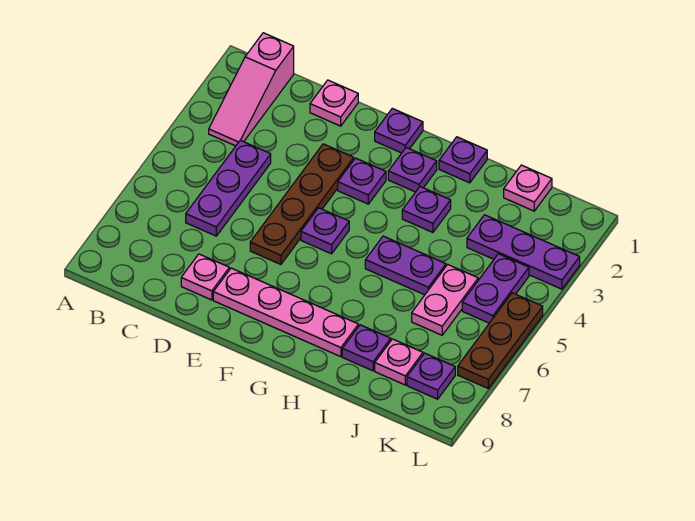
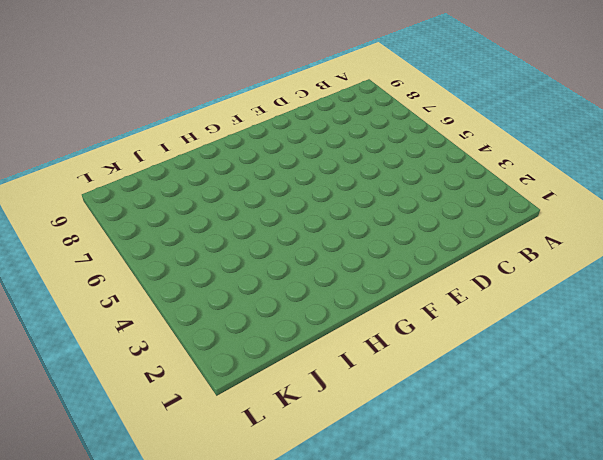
none -> pink 1x3 slope [209,33,294,146]
none -> purple 1x3 plate [186,140,271,236]
none -> pink 1x1 plate [310,80,358,126]

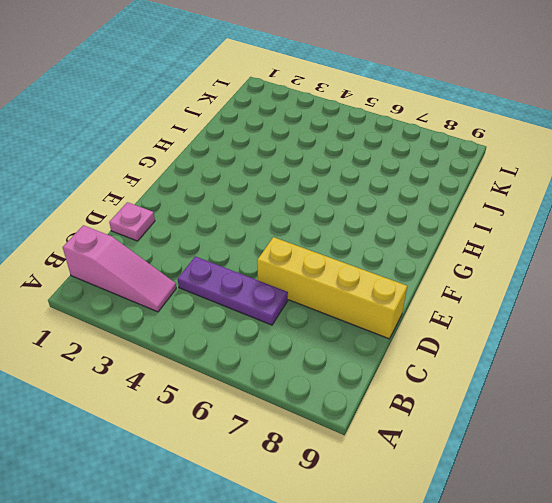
yellow 1x4 brick [257,237,407,339] -> pink 1x1 plate [181,254,229,300]
none -> brown 1x4 plate [250,144,354,264]
none -> pink 1x4 plate [213,268,358,357]
none -> purple 1x1 plate [375,108,423,153]

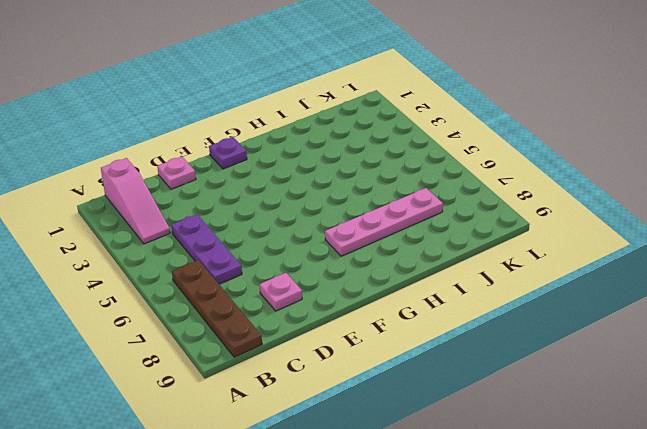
brown 1x4 plate [172,260,262,357] -> brown 1x4 plate moved to [250,144,354,264]
pink 1x4 plate [325,188,443,256] -> pink 1x4 plate moved to [213,268,358,357]
none -> purple 1x1 plate [338,158,386,204]
none -> purple 1x1 plate [301,208,349,254]
none -> purple 1x1 plate [388,148,437,192]

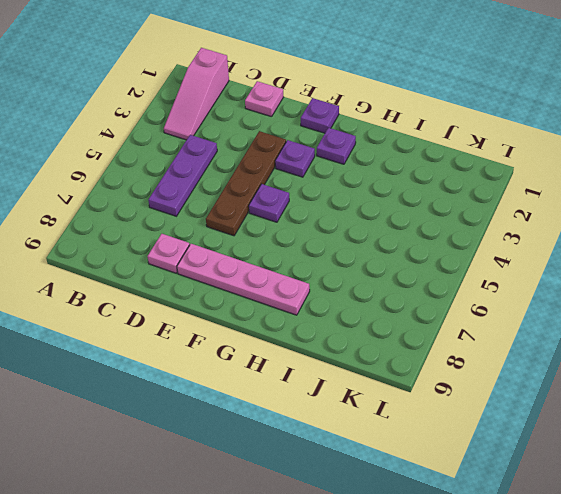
none -> purple 1x1 plate [439,137,487,183]
none -> purple 1x1 plate [402,187,451,232]
none -> purple 1x2 plate [365,236,446,295]

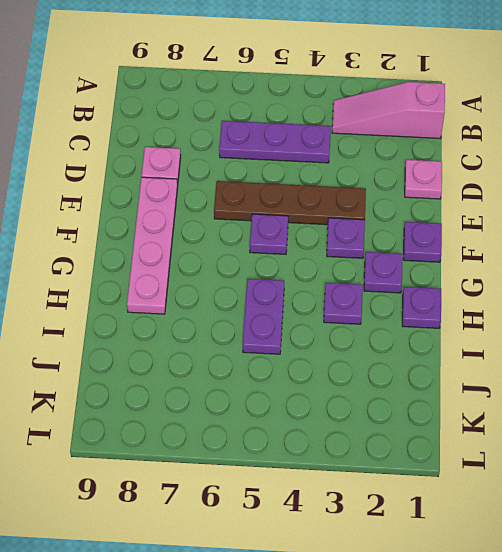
none -> purple 1x1 plate [342,325,391,371]
none -> pink 1x1 plate [504,165,552,211]
none -> purple 1x3 plate [467,215,580,289]

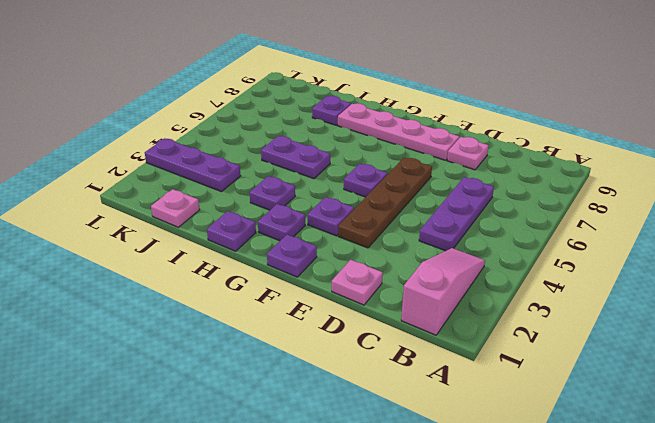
none -> pink 1x2 plate [412,265,478,335]
none -> pink 1x1 plate [375,339,423,385]
none -> purple 1x2 plate [462,254,529,323]

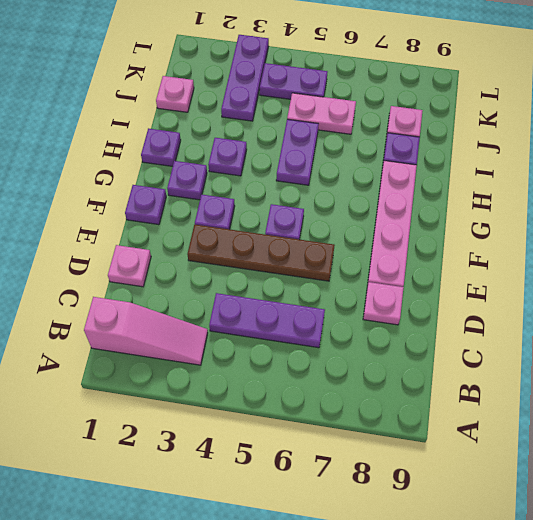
none -> purple 1x1 plate [407,353,455,399]
none -> brown 1x3 plate [458,293,543,388]

